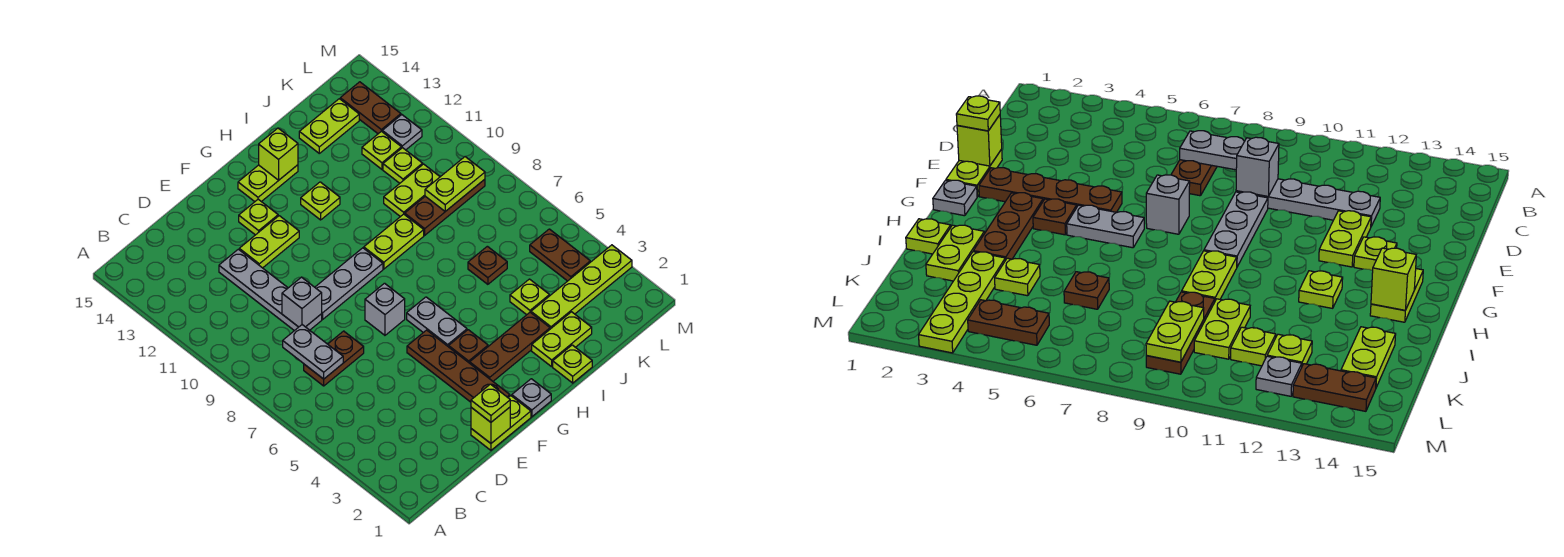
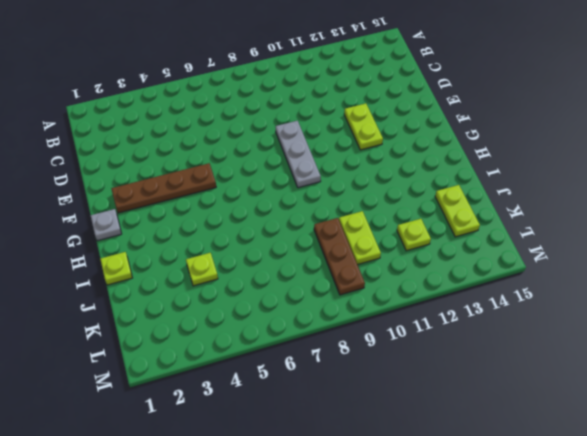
none -> brown 1x2 plate [304,331,364,386]
none -> grey 1x4 plate [219,249,322,331]
none -> lime 1x2 plate [471,396,531,450]
none -> grey 1x1 brick [365,283,405,335]

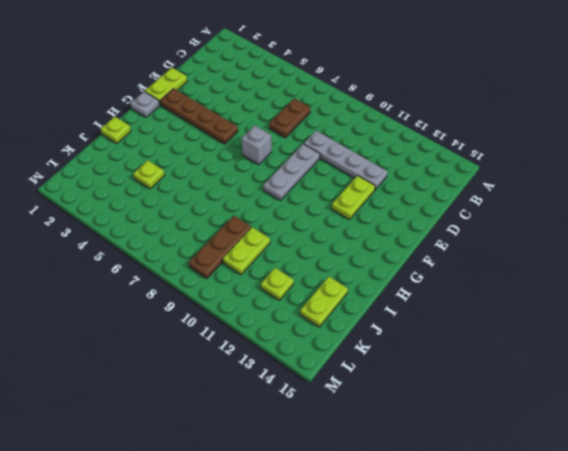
none -> lime 1x1 plate [239,199,278,235]
none -> brown 1x3 plate [470,312,550,381]
none -> brown 1x1 plate [449,330,488,363]
none -> grey 1x2 plate [407,297,467,347]

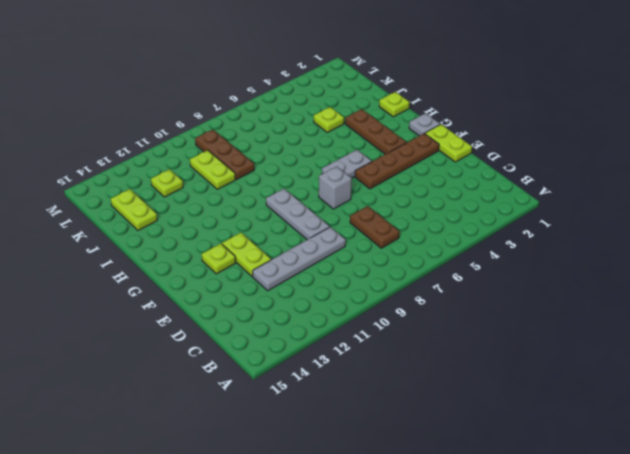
none -> brown 1x1 plate [449,330,488,363]
none -> lime 1x2 plate [238,165,298,202]
none -> lime 1x2 plate [364,214,424,269]
none -> lime 1x1 plate [301,182,340,220]

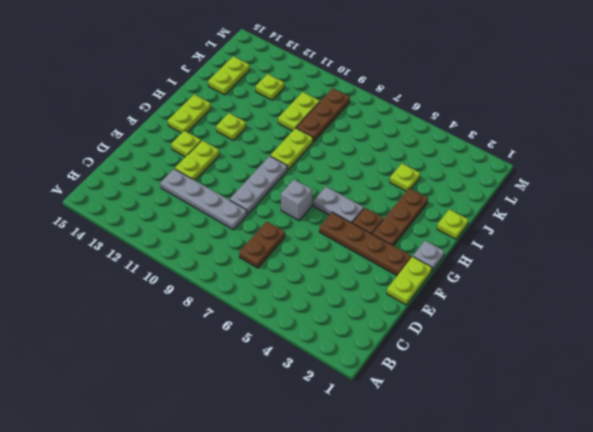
none -> lime 1x2 plate [532,312,592,367]
none -> lime 1x4 plate [531,245,632,329]
none -> brown 1x1 plate [468,246,507,284]
none -> lime 1x1 plate [383,148,423,183]

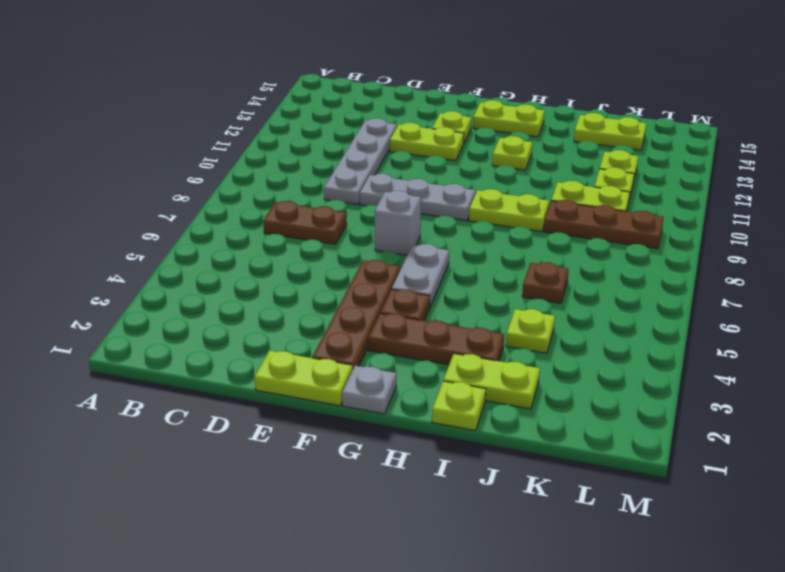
none -> lime 1x4 plate [531,245,632,329]
none -> brown 1x2 plate [530,229,590,281]
none -> grey 1x1 plate [382,115,422,150]
none -> brown 1x2 plate [340,82,401,134]

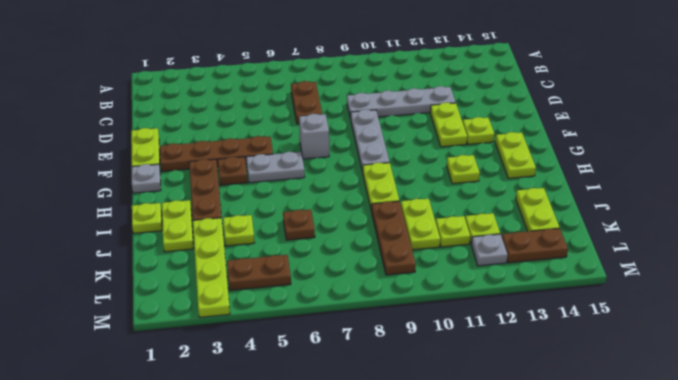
none -> grey 1x2 plate [283,325,343,379]
none -> grey 1x1 brick [282,277,322,327]
none -> lime 1x1 brick [471,407,510,443]
none -> lime 1x1 brick [259,128,298,180]

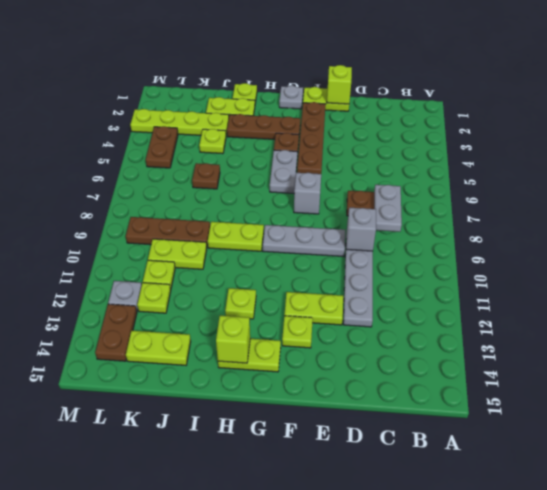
none -> lime 1x2 plate [425,157,485,211]
none -> lime 1x1 plate [471,384,510,422]

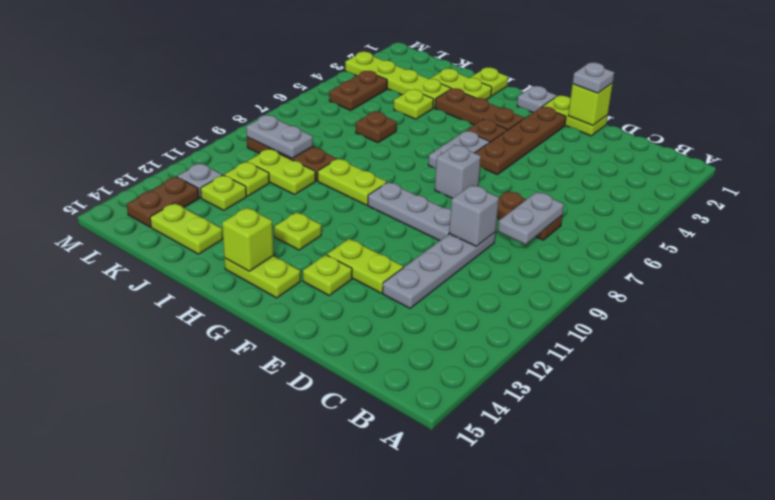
grey 1x1 plate [573,63,614,93] -> lime 1x1 plate [471,384,510,422]
grey 1x2 plate [246,115,313,158] -> lime 1x2 plate [425,157,485,211]

